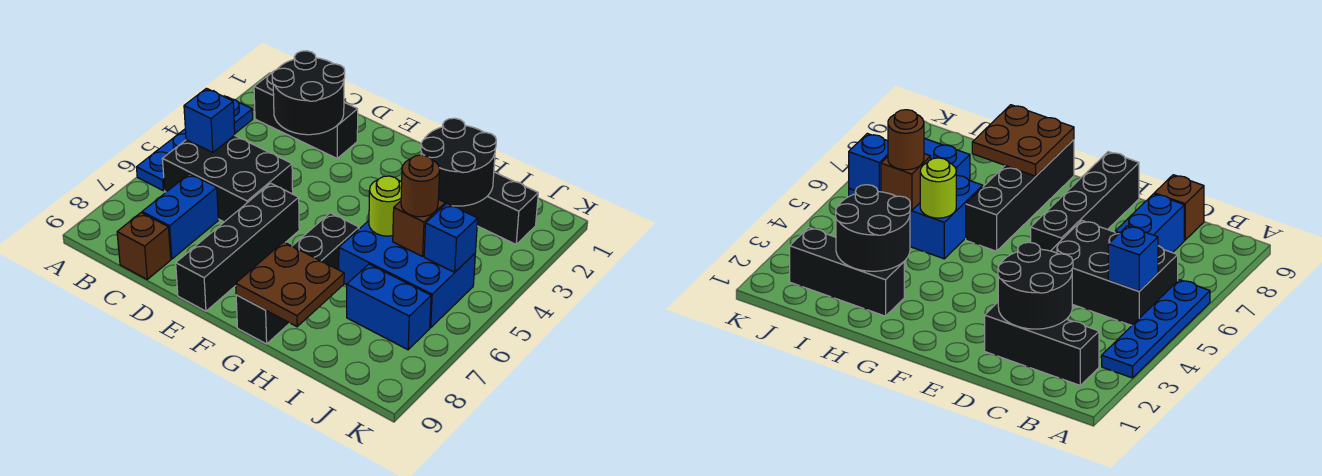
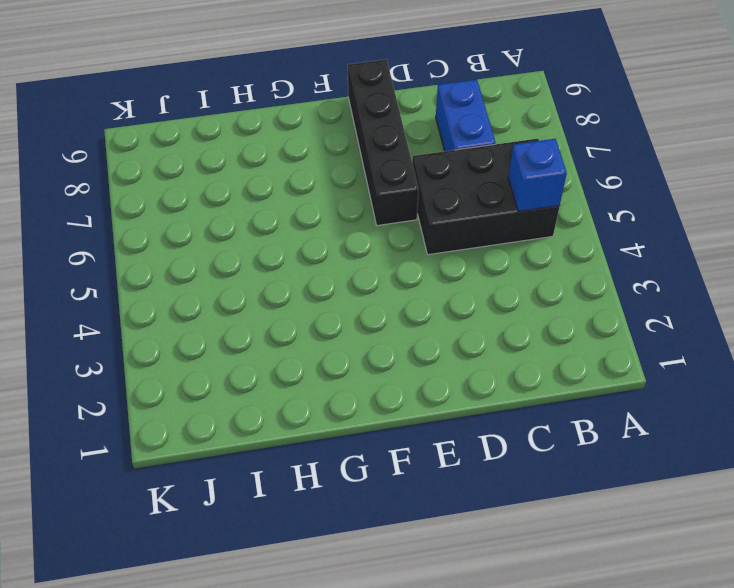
none -> blue 1x4 plate [136,97,253,191]
none -> black 1x3 brick [254,71,358,158]
none -> brown 1x1 brick [117,213,171,279]

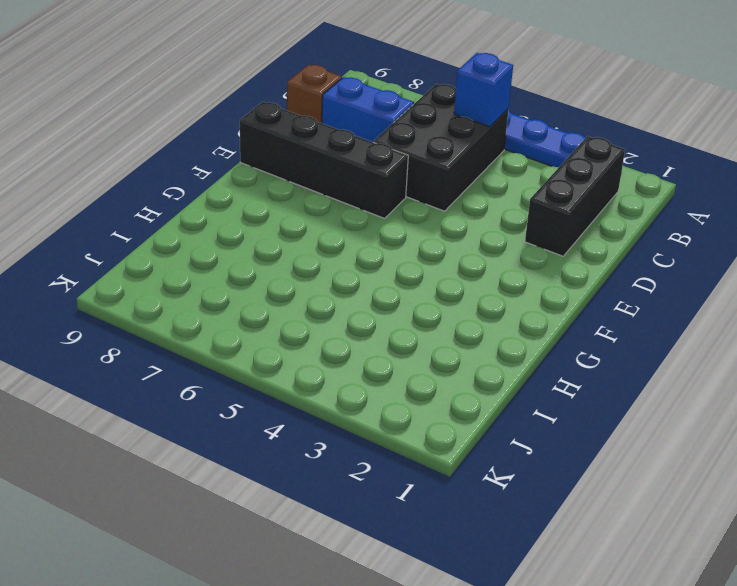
none -> black 1x4 brick [236,213,359,344]
none -> black 1x3 brick [453,172,538,244]
none -> blue 2x3 brick [339,221,475,328]

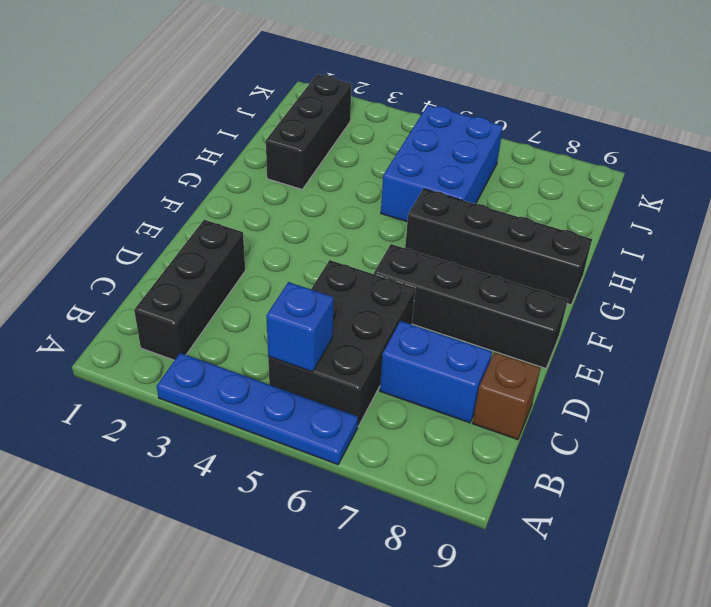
none -> blue 1x2 brick [347,264,431,350]
none -> black 2x2 round brick [272,51,345,135]
none -> brown 2x2 plate [236,242,344,327]

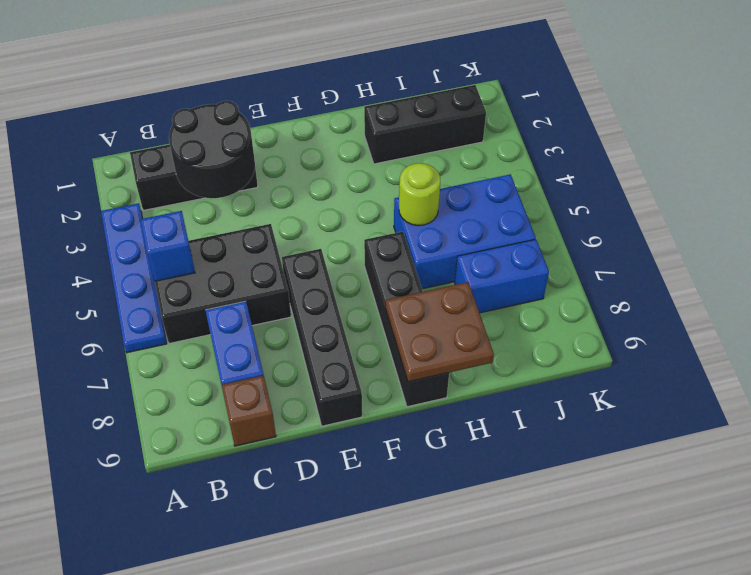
none -> black 2x2 round brick [421,118,496,206]
none -> brown 1x1 brick [393,199,445,256]
none -> blue 1x1 brick [424,204,478,272]

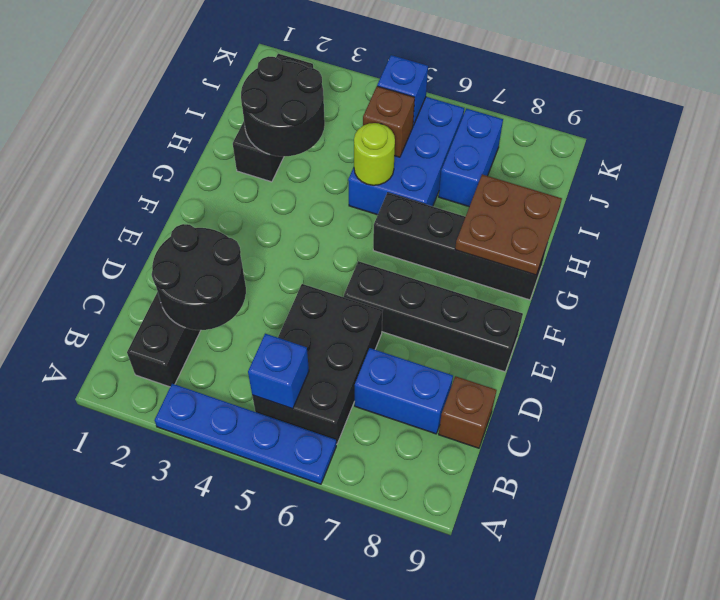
none -> brown 1x1 round brick [401,155,440,217]

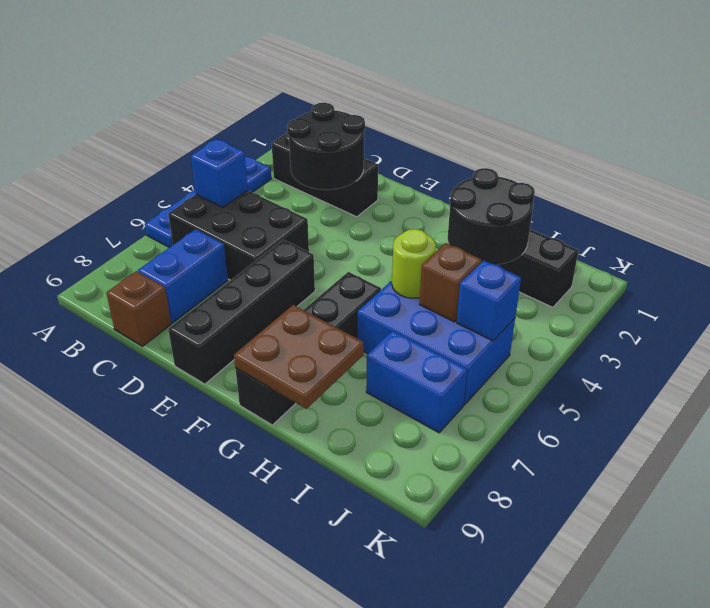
none -> brown 1x1 round brick [401,155,440,217]

